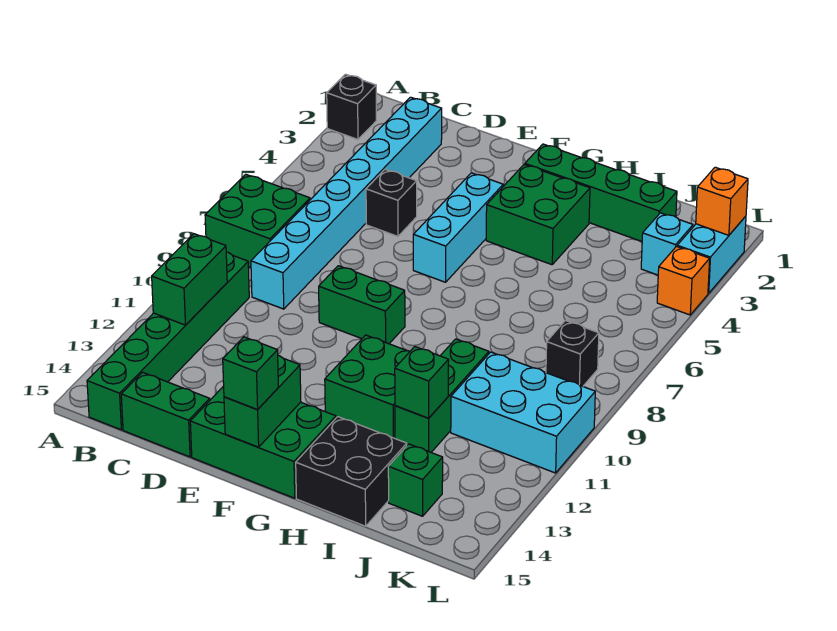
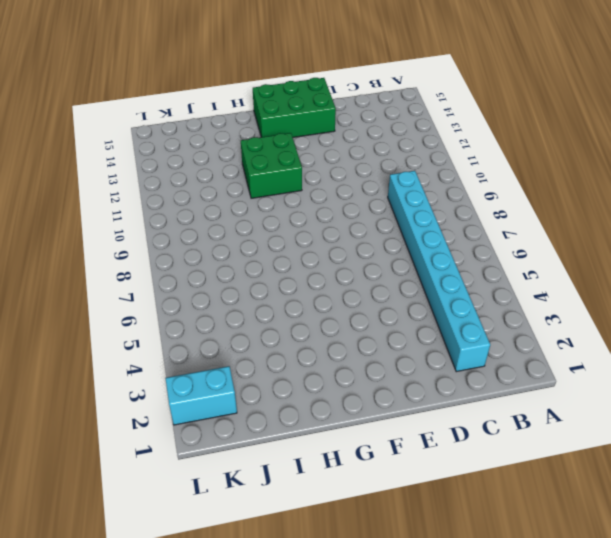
cyan 1x2 brick [165,366,237,425] -> cyan 1x2 brick turned to [677,216,746,293]
none -> black 1x1 brick [327,74,376,139]
none -> green 2x2 brick [205,174,310,267]
none -> green 1x6 brick [87,252,249,430]

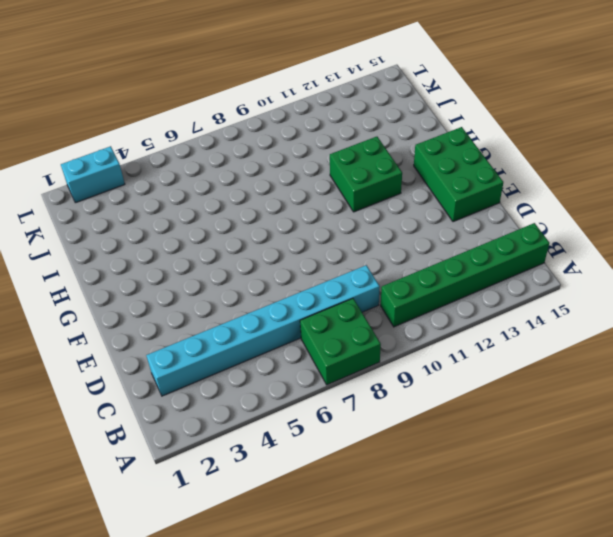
none -> black 1x1 brick [327,74,376,139]
none -> green 1x2 brick [121,372,210,457]
none -> black 1x1 brick [366,169,417,236]

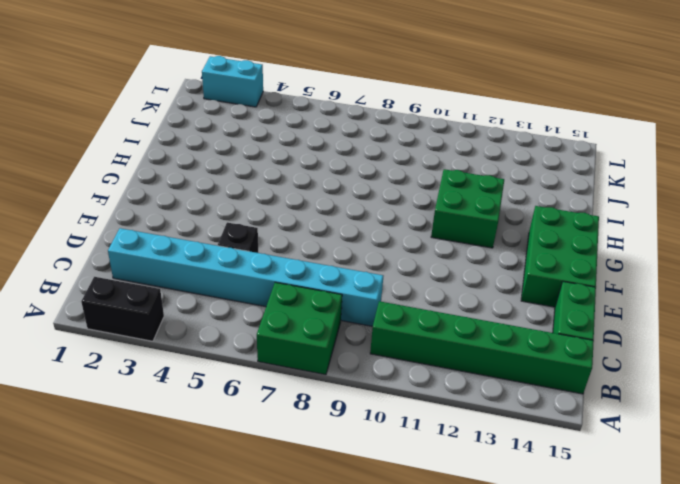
black 1x2 brick [81,277,164,341] -> black 1x1 brick [327,74,376,139]
none -> green 1x2 brick [319,266,405,344]
none -> cyan 1x3 brick [413,173,503,282]
none -> green 1x4 brick [525,144,677,241]

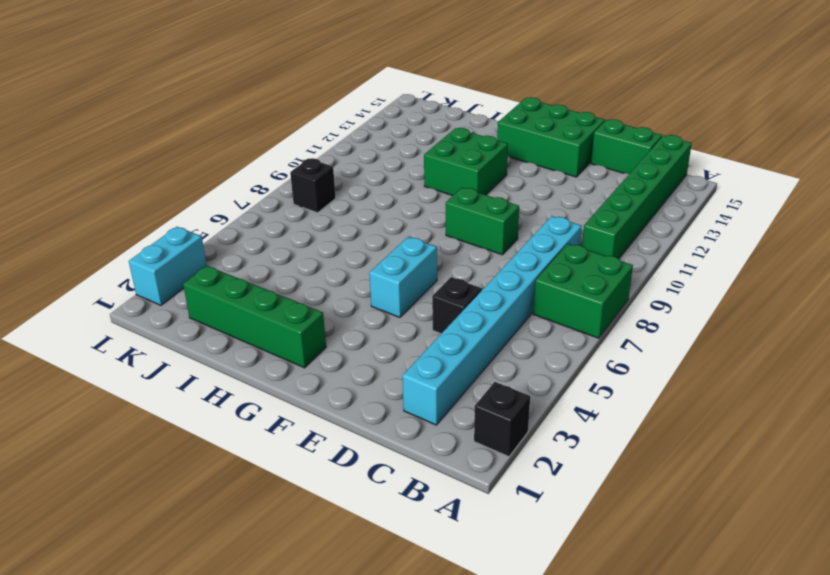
cyan 1x2 brick [369,237,437,318] -> cyan 1x3 brick [413,173,503,282]
none -> green 2x2 brick [486,164,590,265]
none -> black 2x2 brick [296,417,407,526]
none -> green 1x3 brick [395,339,489,452]

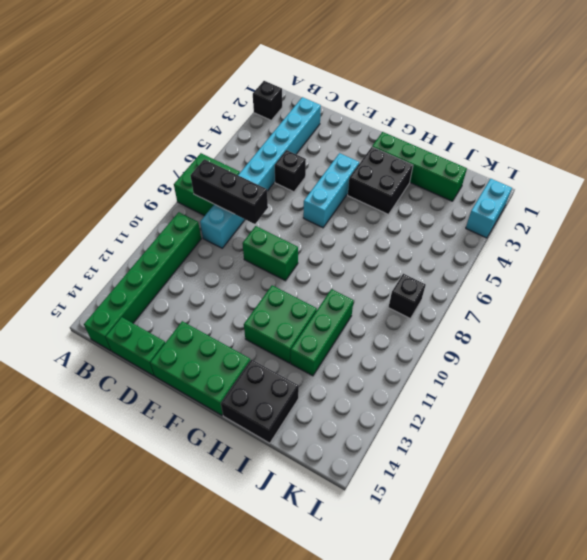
black 1x3 brick [190,159,268,224] -> none
black 2x2 brick [348,147,413,214] -> green 2x2 brick [486,164,590,265]
none -> cyan 2x3 brick [451,352,595,473]
none -> green 1x1 brick [388,444,443,516]
none -> cyan 1x1 brick [641,213,693,275]

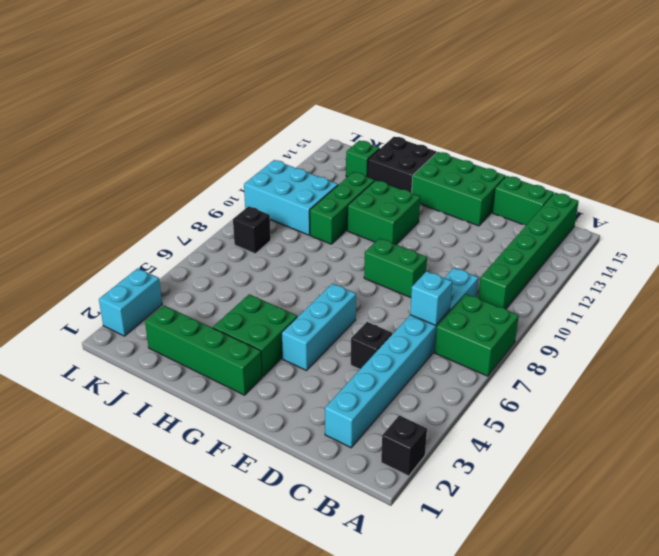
cyan 1x1 brick [410,271,452,325] -> cyan 1x1 brick moved to [641,213,693,275]
none -> orange 1x1 brick [657,246,710,315]
none -> green 1x2 brick [152,234,227,325]
none -> green 1x2 brick [224,356,301,447]

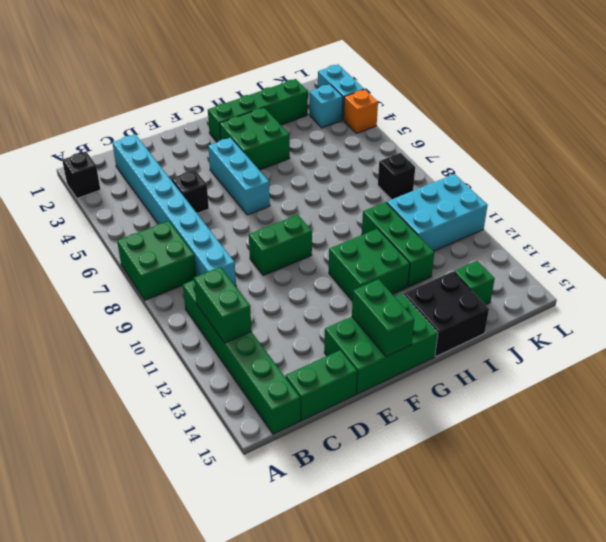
none -> green 1x1 brick [395,347,449,418]
none -> orange 1x1 brick [696,167,748,235]
none -> green 1x1 brick [223,337,278,409]

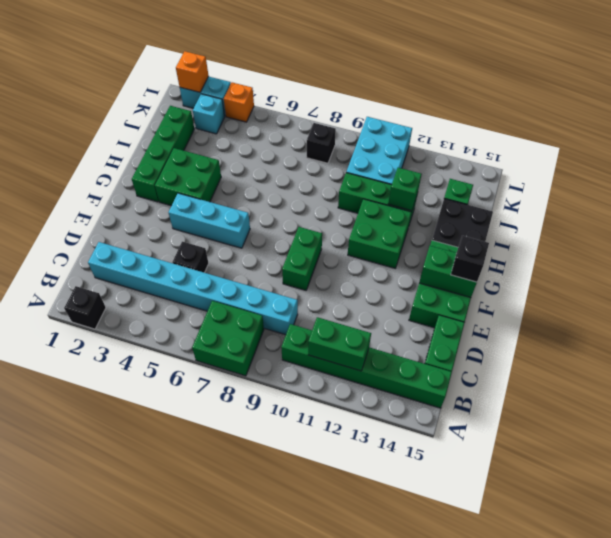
black 1x1 brick [451,236,489,282] -> green 1x1 brick [223,337,278,409]

